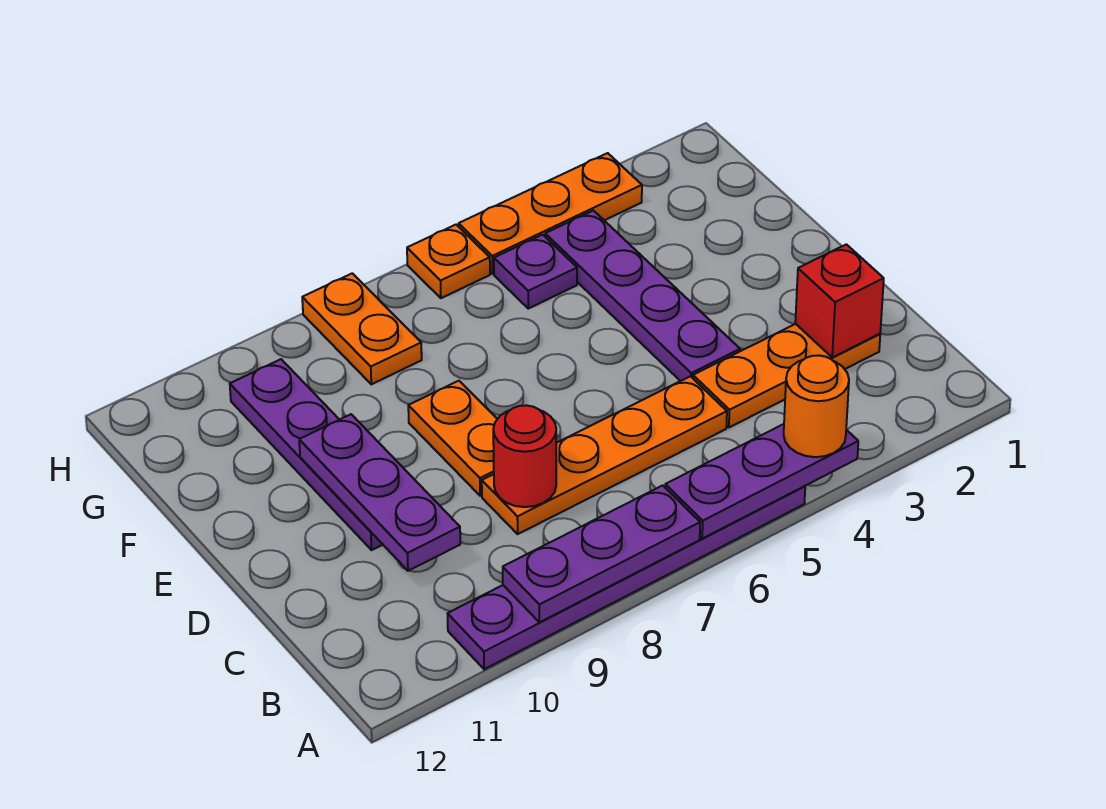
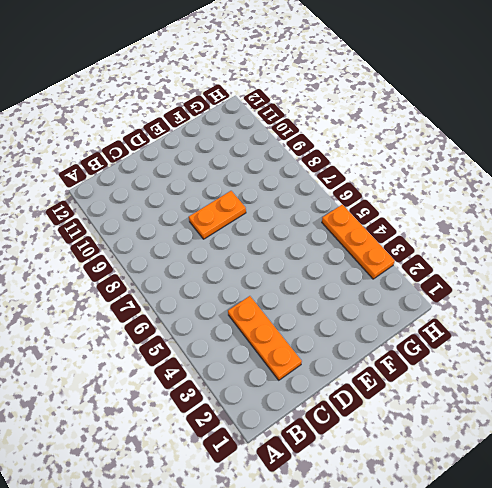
none -> purple 1x6 plate [448,486,805,669]
none -> orange 1x4 plate [482,376,727,534]
none -> purple 1x4 plate [545,210,740,381]

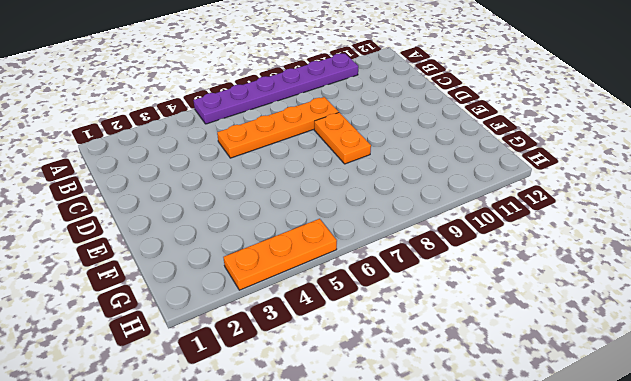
none -> orange 1x3 plate [693,324,880,427]
none -> purple 1x4 plate [545,210,740,381]
none -> purple 1x4 plate [230,359,383,550]

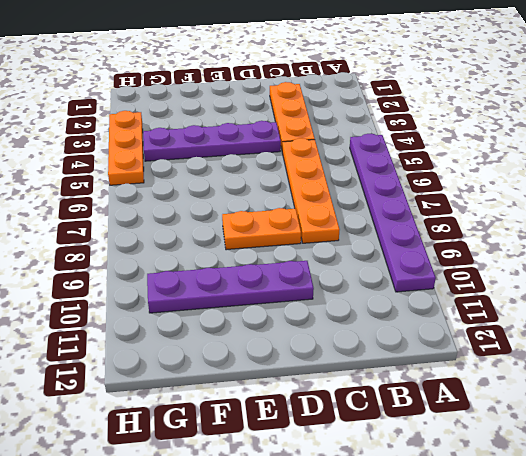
none -> purple 1x1 plate [494,235,577,309]
none -> orange 1x2 plate [302,273,422,384]
none -> orange 1x1 plate [407,225,490,298]

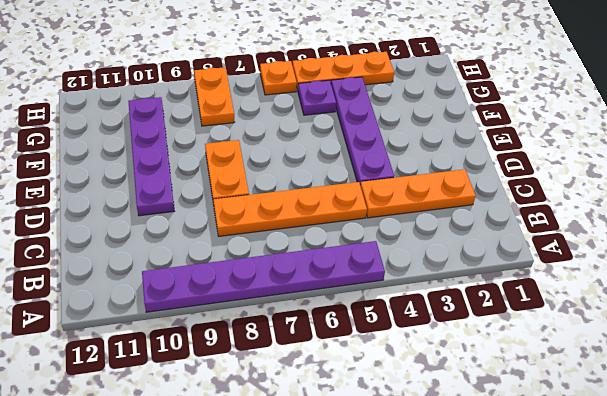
none -> purple 1x3 plate [665,424,858,538]
none -> purple 1x3 plate [503,485,700,622]
none -> red 1x1 brick [795,244,884,357]

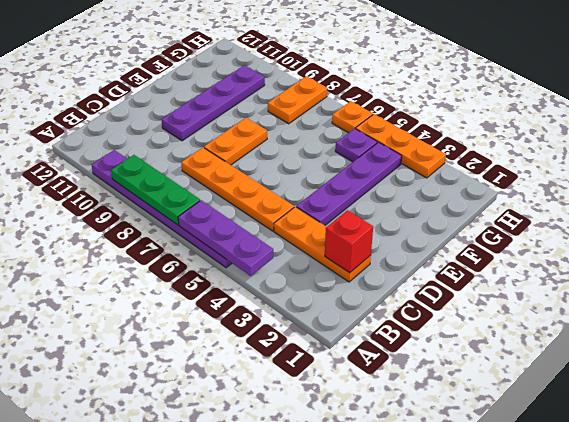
green 1x3 plate [111,155,200,225] -> purple 1x3 plate [503,485,700,622]
none -> red 1x1 round brick [493,405,556,507]
none -> purple 1x3 plate [299,414,460,571]
none -> orange 1x1 round brick [784,355,849,457]

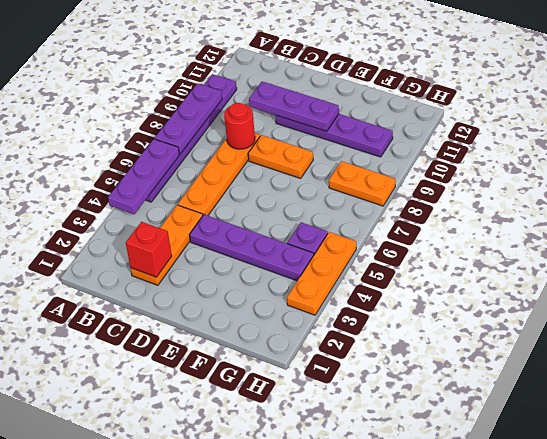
none -> orange 1x1 plate [407,225,490,298]
none -> orange 1x1 round brick [784,355,849,457]

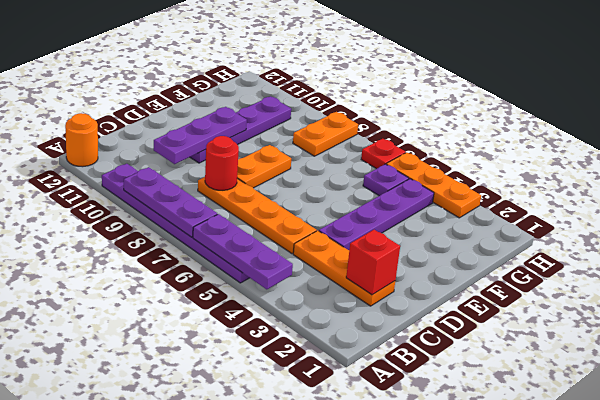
orange 1x1 round brick [65,113,98,167] -> orange 1x1 round brick moved to [784,355,849,457]
red 1x1 plate [361,139,406,169] -> orange 1x1 plate [407,225,490,298]

